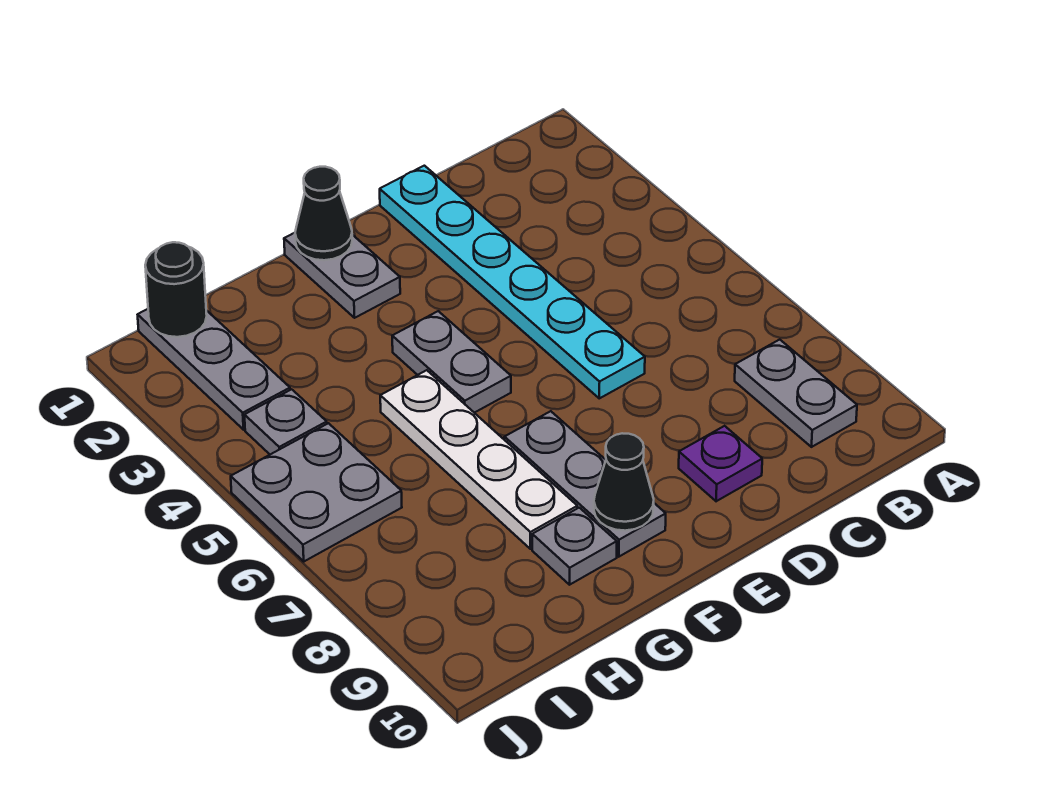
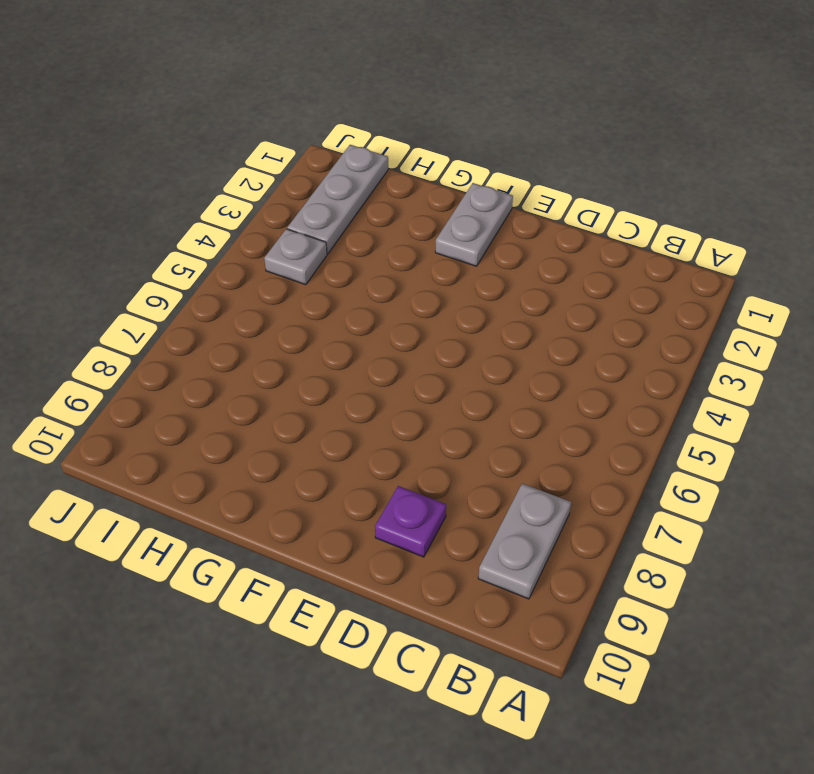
none -> cyan 1x6 plate [380,166,645,398]
none -> grey 1x2 plate [392,311,511,413]
none -> grey 1x3 plate [504,411,666,557]

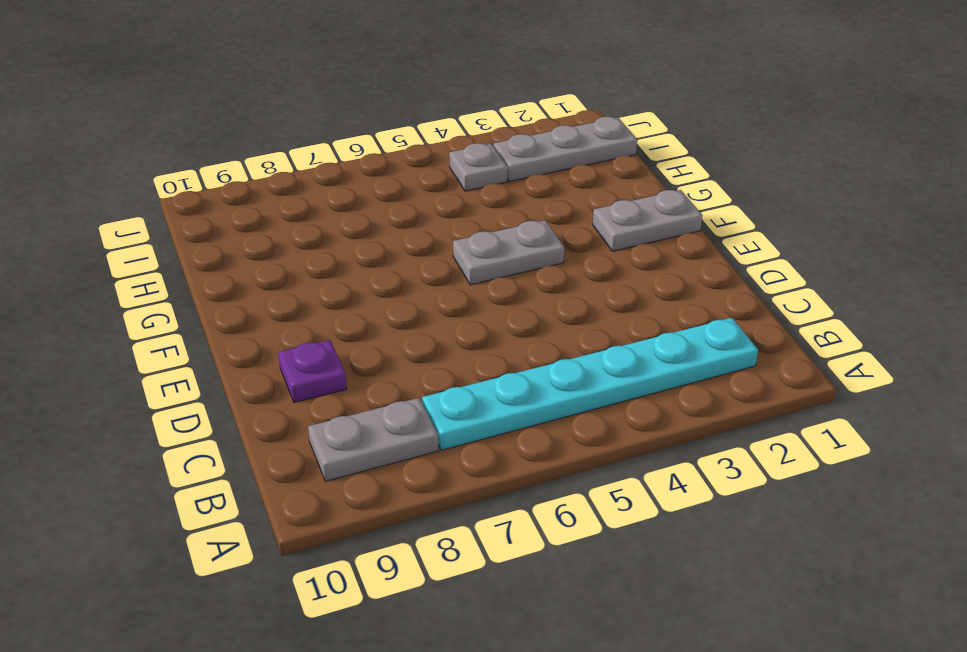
cyan 1x6 plate [422,318,758,450] -> cyan 1x6 plate moved to [380,166,645,398]
none -> grey 1x3 plate [504,411,666,557]
none -> white 1x4 plate [380,370,577,549]
none -> grey 1x1 plate [532,508,617,585]

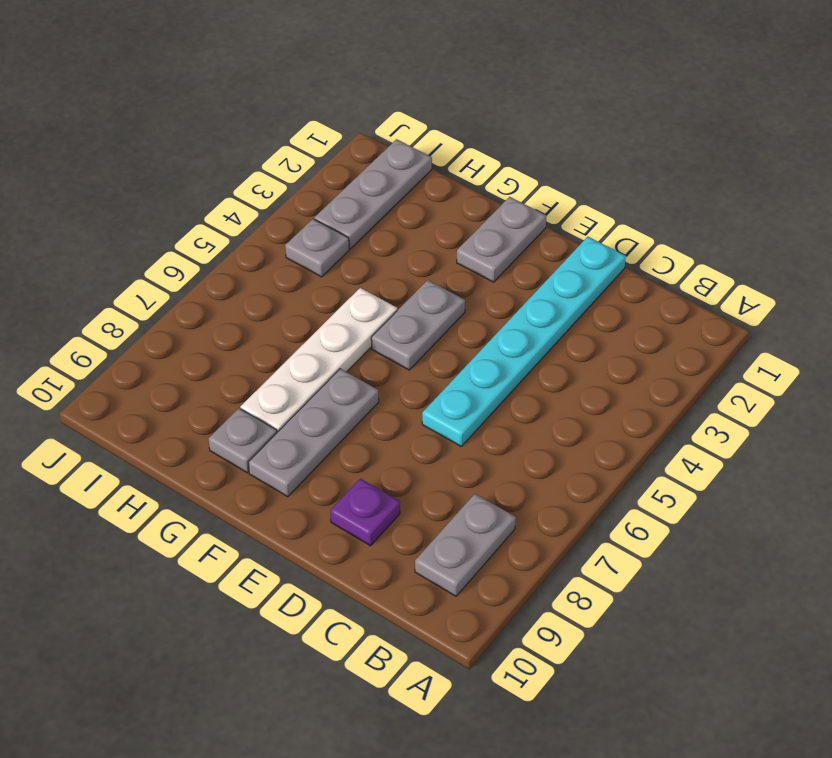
none -> grey 2x2 plate [231,423,402,561]
none -> black 1x1 cone [295,167,352,260]
none -> black 1x1 cone [594,433,654,531]

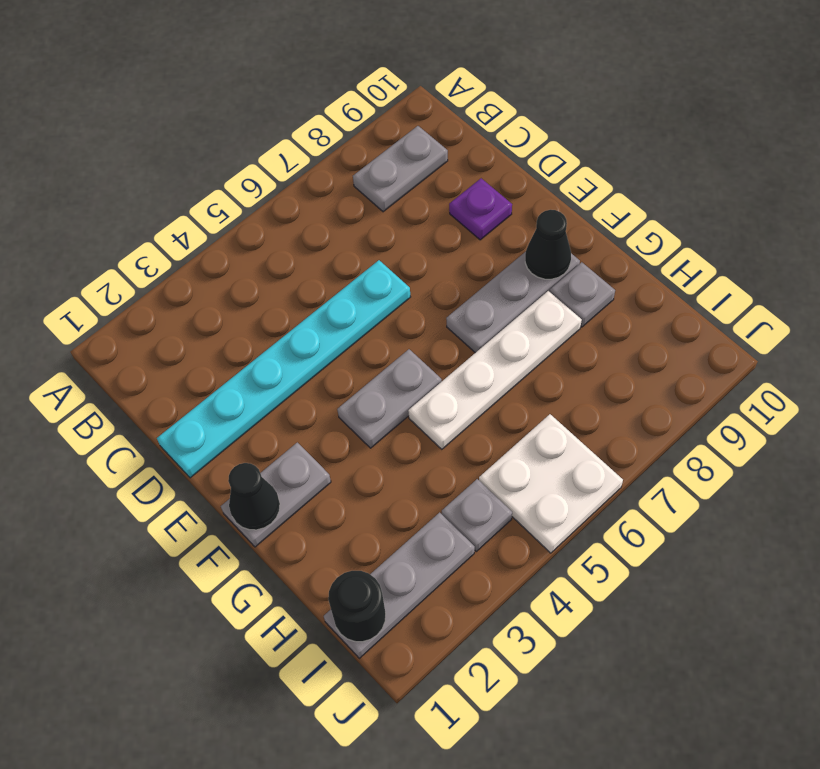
white 2x2 plate [479,414,623,553] -> grey 2x2 plate [231,423,402,561]

